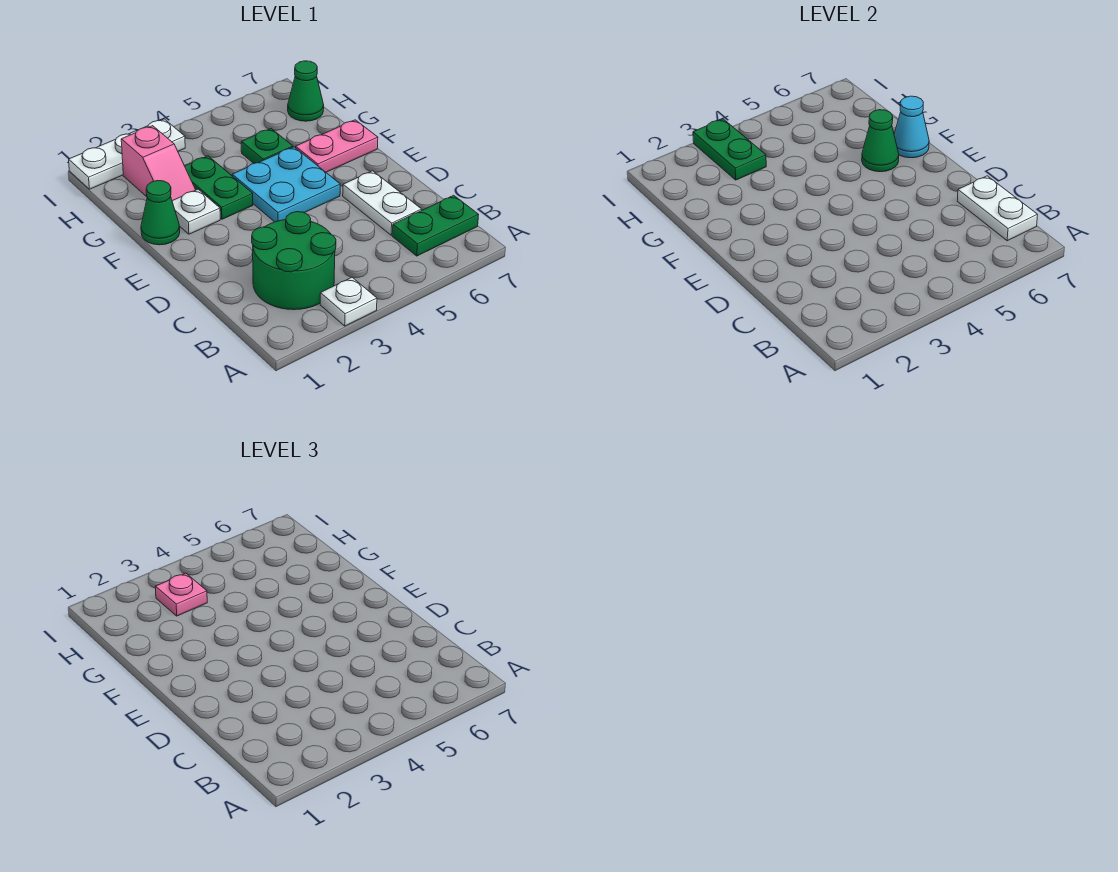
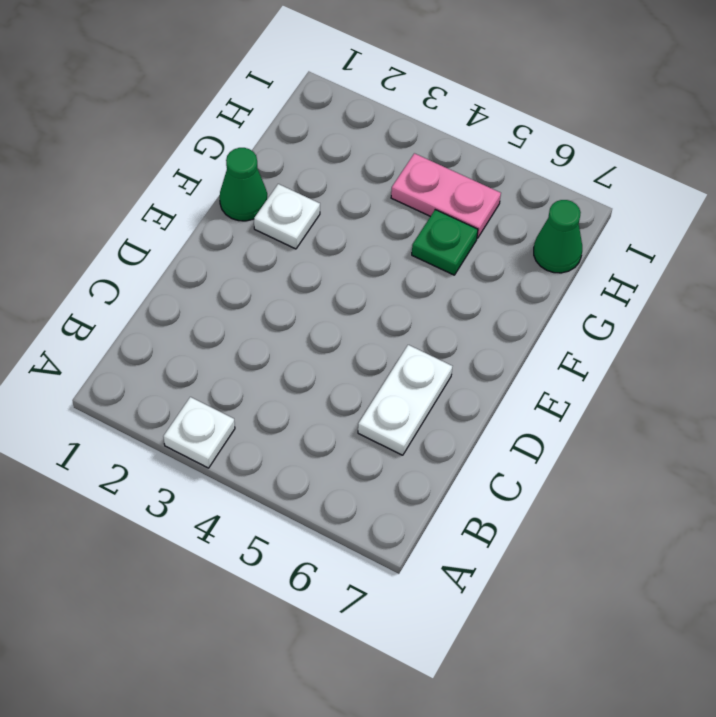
pink 1x2 plate [391,153,501,238] -> pink 1x2 plate moved to [296,120,378,172]
none -> green 2x2 round brick [252,212,336,310]
none -> green 1x2 plate [392,195,478,256]
none -> cyan 2x2 plate [232,147,340,222]

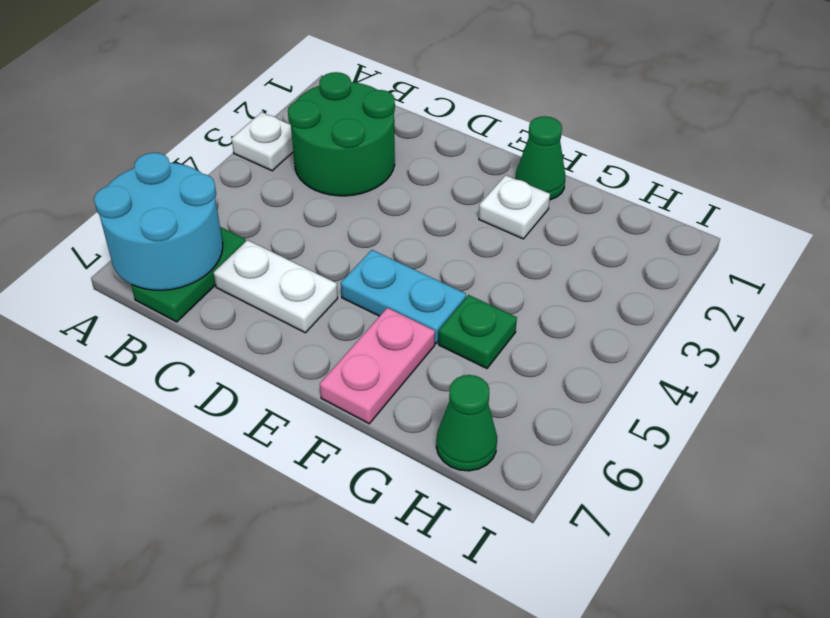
cyan 2x2 round brick [94,153,223,290] -> white 1x2 plate [957,176,1037,241]
cyan 1x2 plate [341,250,466,344] -> cyan 2x2 plate [232,147,340,222]
none -> green 1x2 plate [185,156,253,219]
none -> pink 1x2 slope [121,126,195,201]
none -> white 1x3 plate [69,119,185,189]

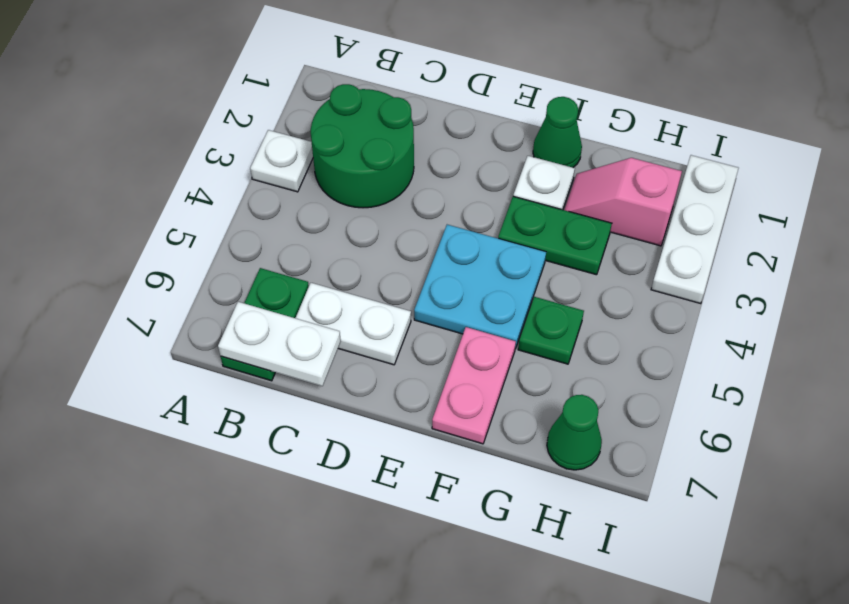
none -> green 1x1 cone [862,110,899,172]
none -> cyan 1x1 cone [894,96,929,158]
none -> green 1x2 plate [693,119,766,180]

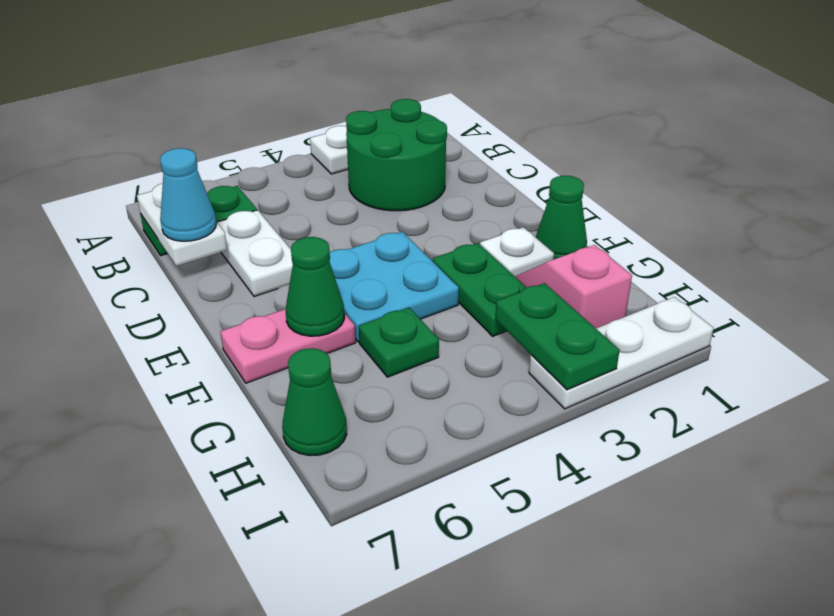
cyan 1x1 cone [160,148,216,241] -> cyan 1x1 cone moved to [894,96,929,158]
none -> pink 1x1 plate [155,573,207,616]

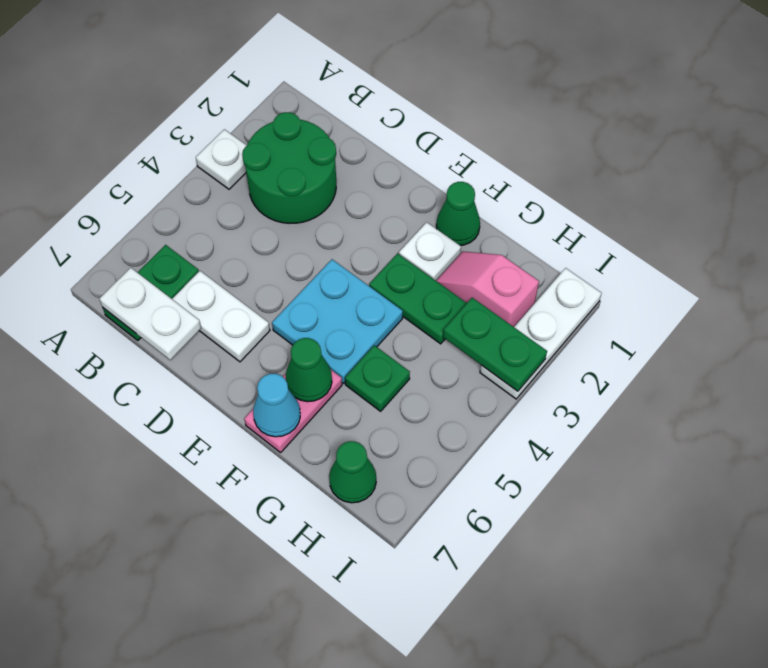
none -> pink 1x1 plate [155,573,207,616]

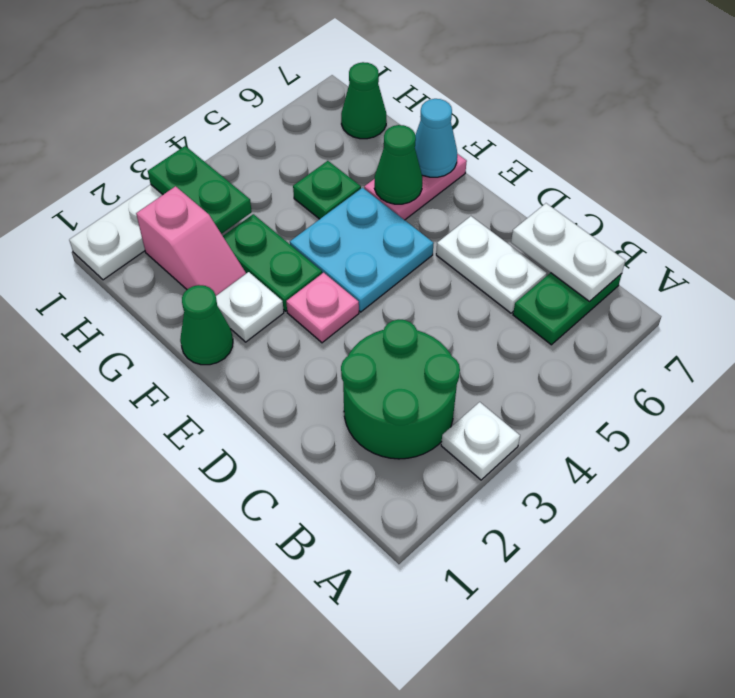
pink 1x1 plate [286,273,359,343] -> pink 1x1 plate moved to [155,573,207,616]

